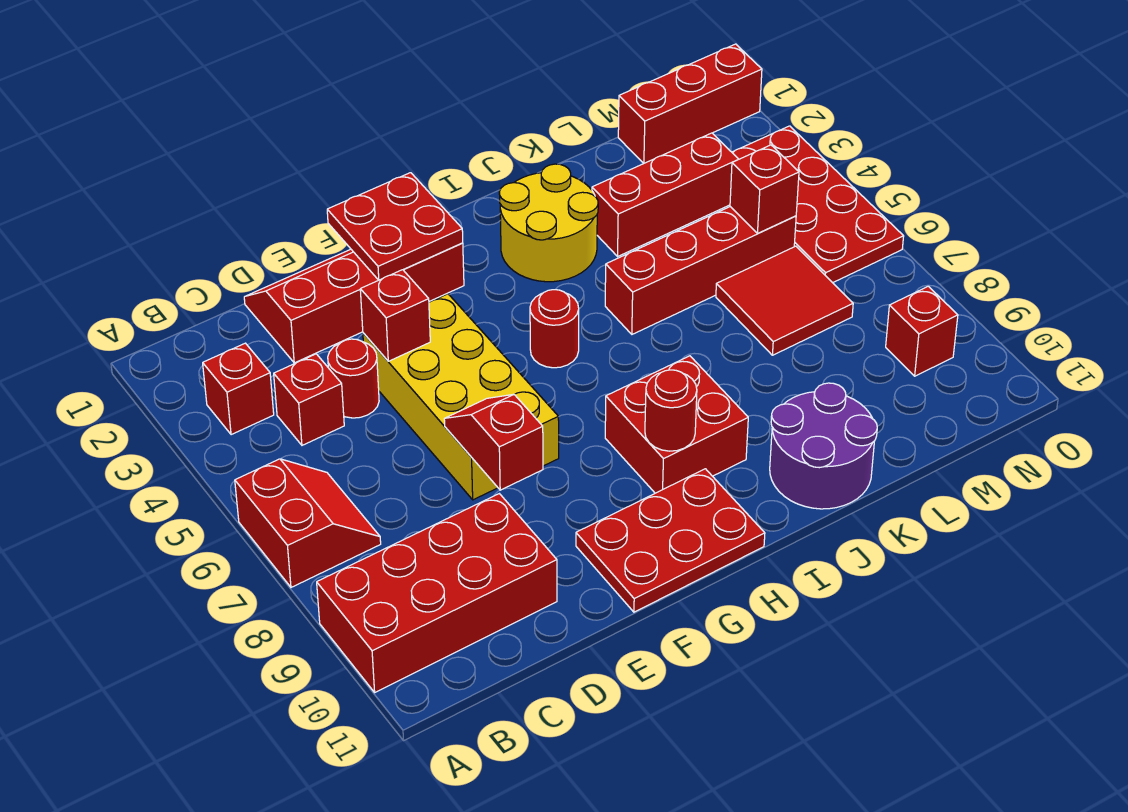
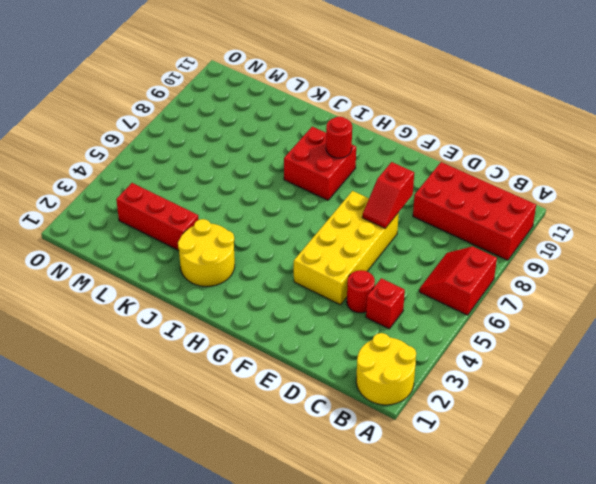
yellow 2x2 round brick [356,333,416,405] -> none
none -> red 1x1 brick [203,343,274,435]
none -> red 2x4 slope [244,243,464,363]
none -> red 2x3 plate [576,469,765,612]

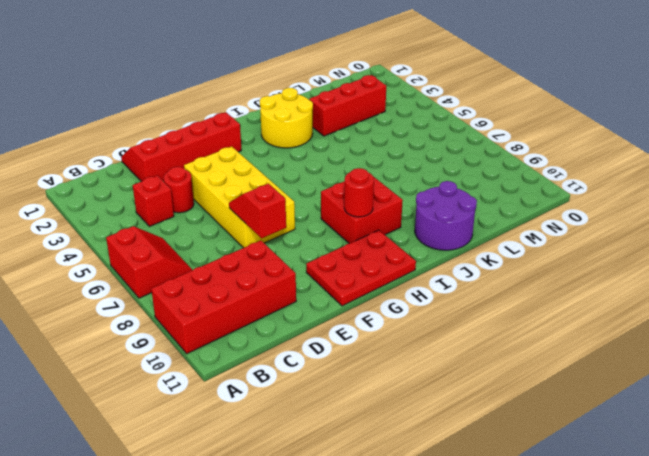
none -> red 1x1 brick [203,343,274,435]
none -> red 1x1 round brick [530,290,579,368]
none -> red 1x4 brick [605,207,796,334]

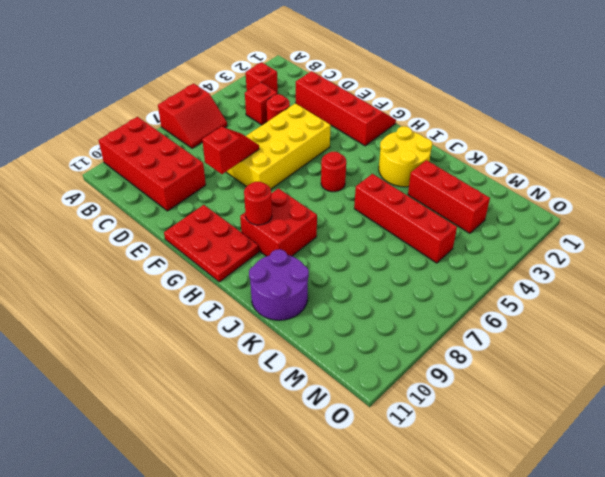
none -> red 2x2 tile [716,246,853,355]
none -> red 1x3 brick [618,44,762,163]
none -> red 2x4 plate [732,126,904,283]

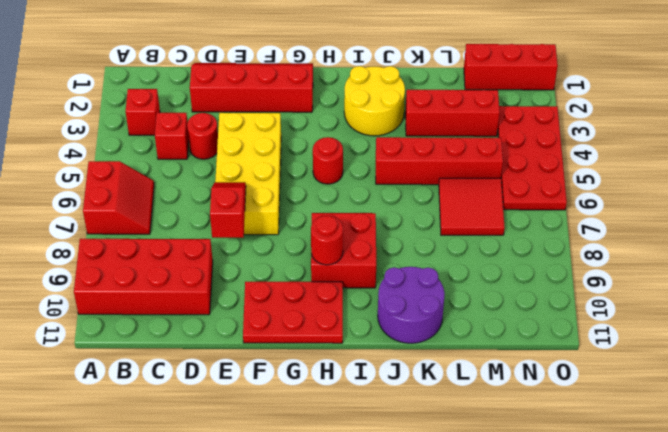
none -> red 1x1 brick [886,286,958,376]
none -> red 1x1 brick [360,270,430,361]
none -> red 2x2 plate [327,173,463,280]

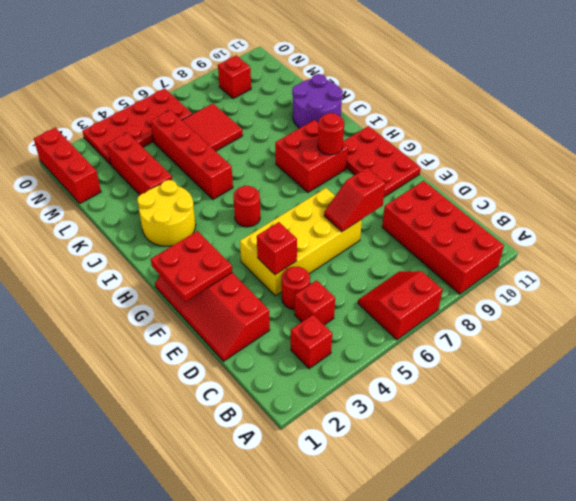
none -> red 1x1 brick [730,145,799,233]

